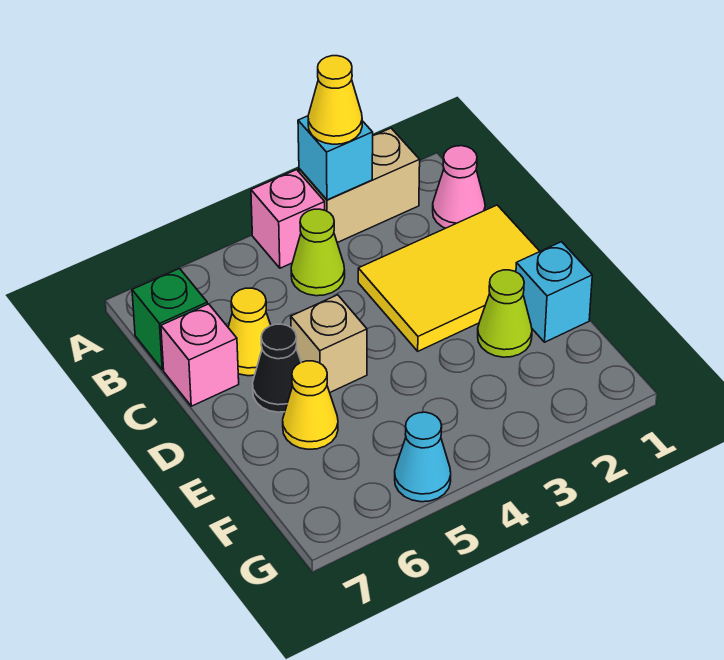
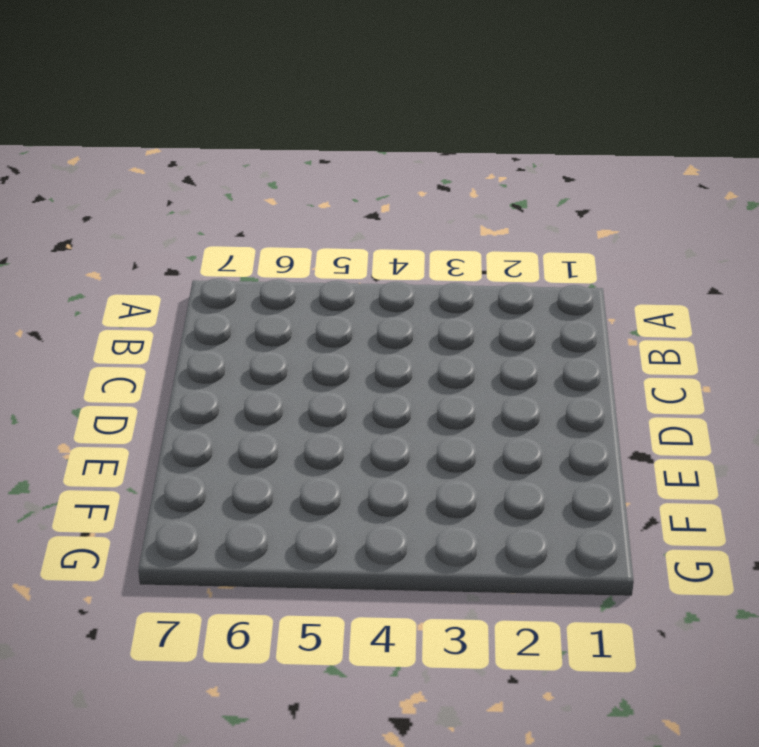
none -> tan 1x2 brick [299,128,420,243]
none -> pink 1x1 brick [251,170,325,268]
none -> pink 1x1 cone [433,146,485,228]

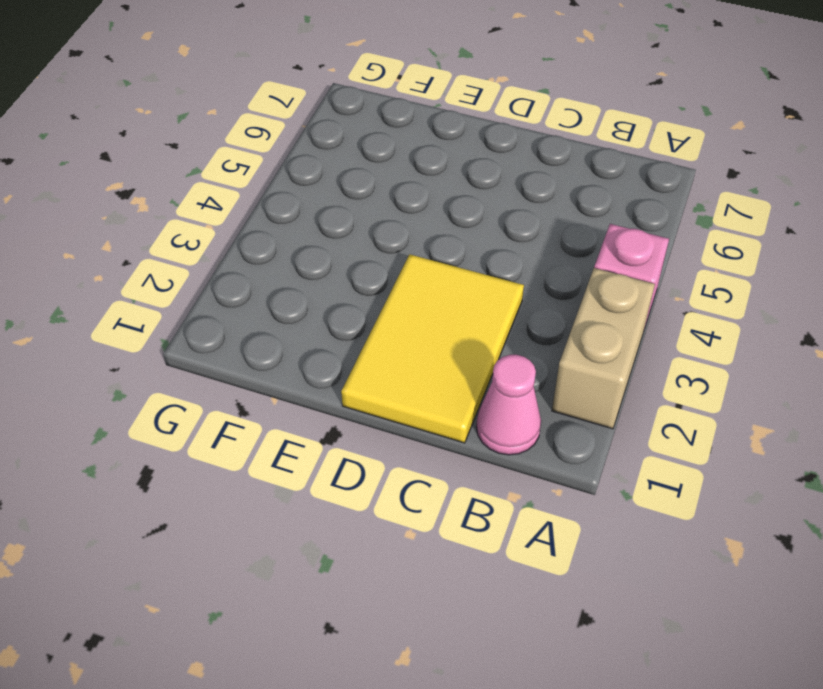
none -> lime 1x1 cone [291,209,345,296]
none -> green 1x1 brick [132,269,207,370]
none -> yellow 1x1 cone [228,288,271,376]

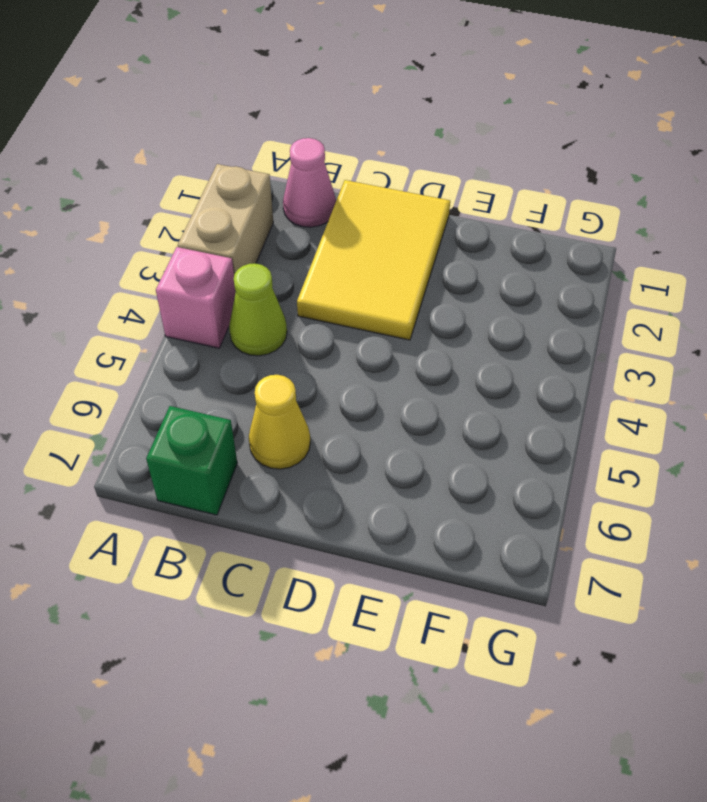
none -> pink 1x1 brick [161,304,239,406]
none -> tan 1x1 brick [291,295,367,392]
none -> black 1x1 cone [253,324,301,412]

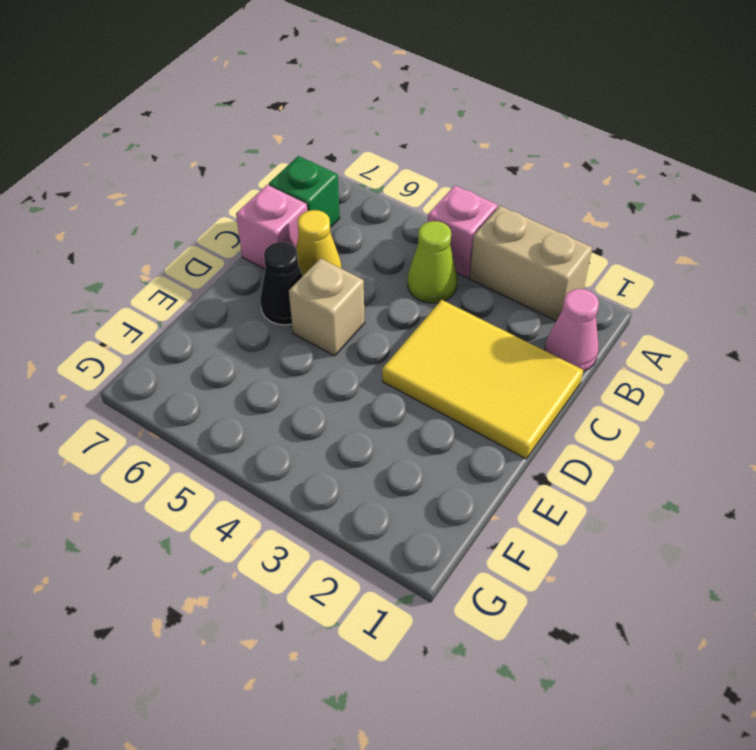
none -> cyan 1x1 brick [516,242,592,342]
none -> lime 1x1 cone [478,270,532,357]
none -> yellow 1x1 cone [283,361,338,449]

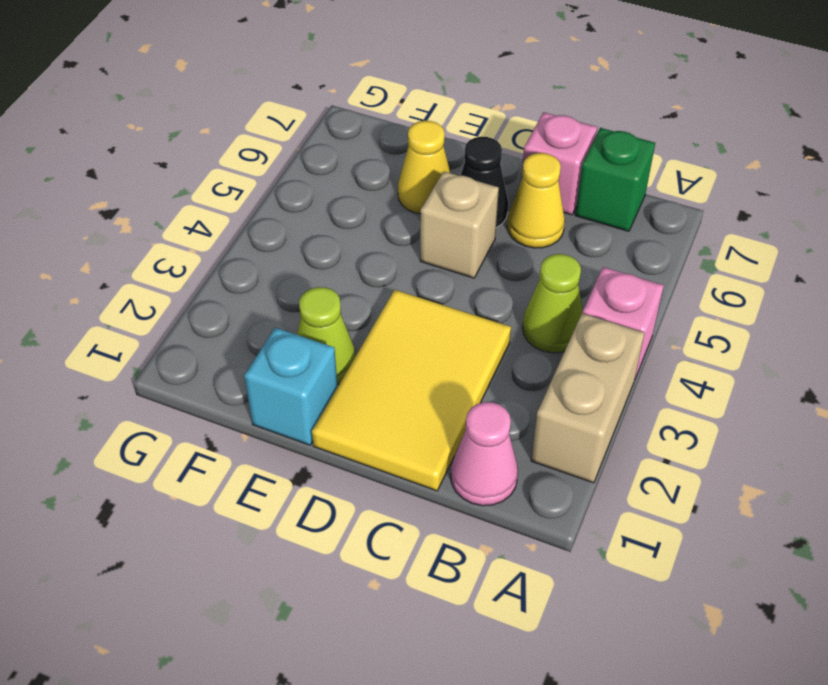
none -> cyan 1x1 cone [395,412,451,502]
none -> cyan 1x1 brick [298,116,373,200]
none -> yellow 1x1 cone [308,56,362,144]

